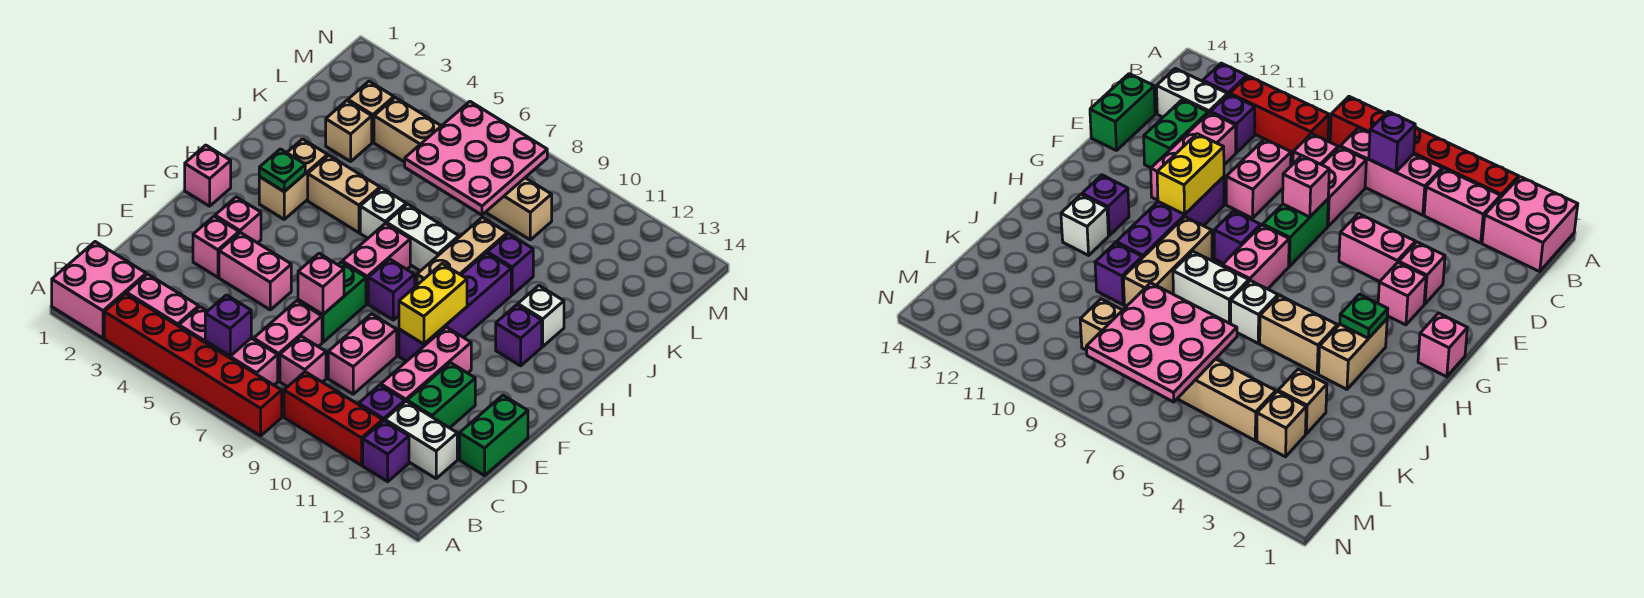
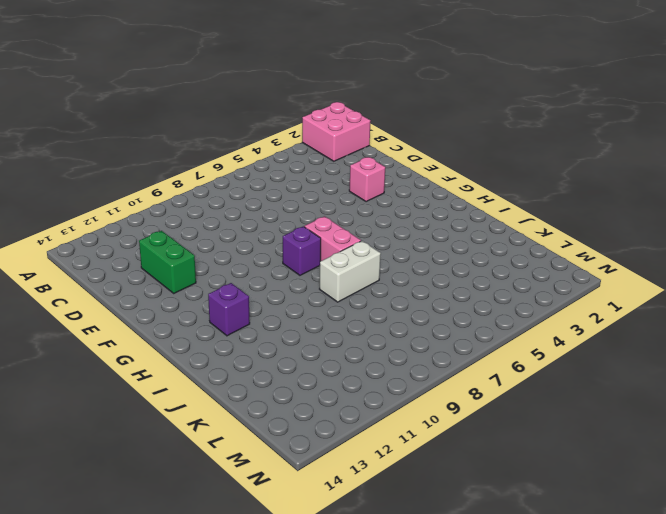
none -> red 1x6 brick [104,293,282,436]
none -> pink 1x2 brick [126,274,199,326]
none -> pink 1x3 brick [179,307,278,385]
none -> red 1x3 brick [284,372,383,465]

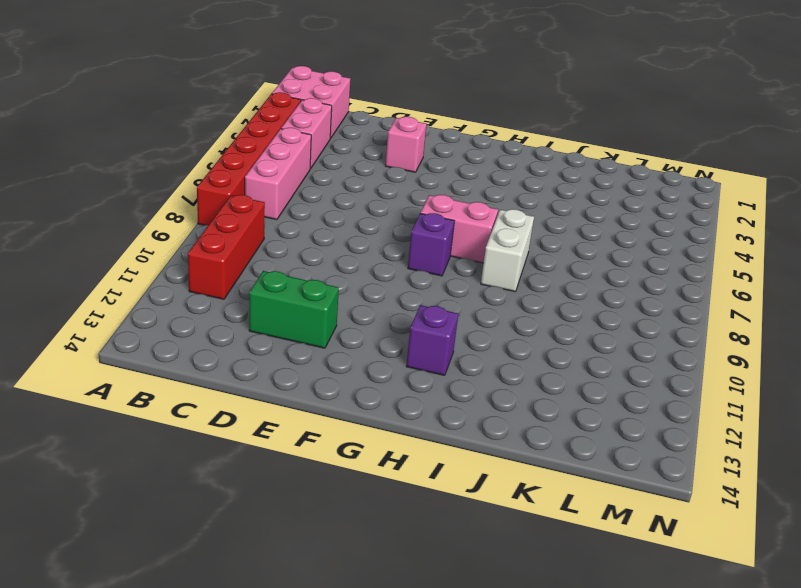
none -> purple 1x1 brick [363,421,409,482]
none -> pink 1x2 brick [254,301,322,381]
none -> pink 1x1 brick [280,336,326,387]
none -> purple 1x1 brick [359,385,405,421]

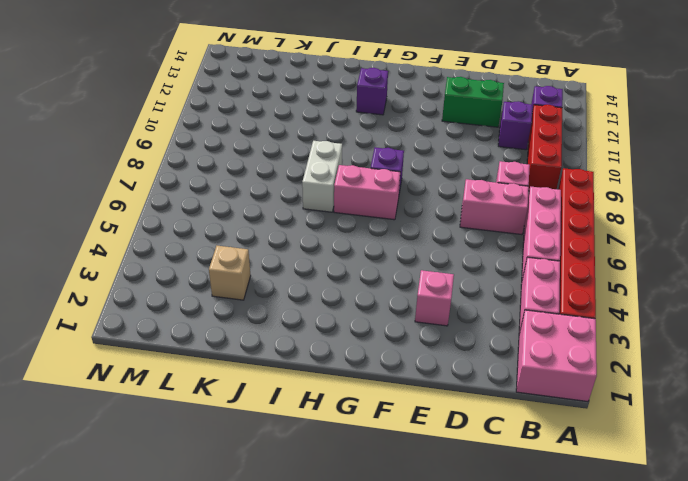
none -> white 1x2 brick [385,401,457,478]
none -> pink 1x2 brick [328,314,397,394]
none -> pink 1x3 brick [381,327,471,402]
none -> green 1x2 brick [460,395,528,476]

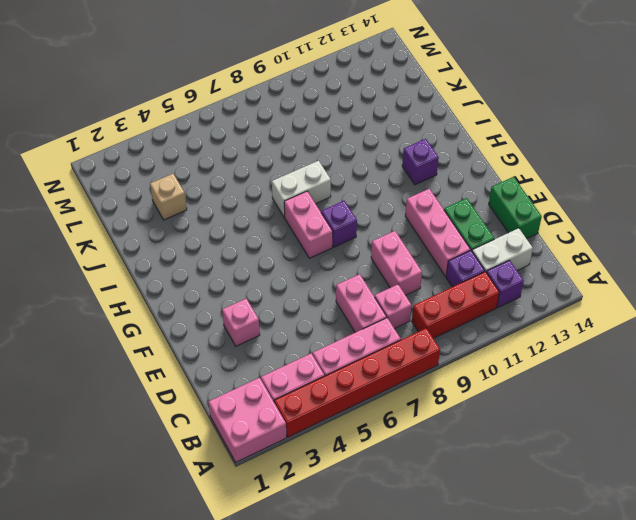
none -> pink 1x2 brick [219,232,291,310]
none -> green 1x2 brick [298,262,366,342]
none -> pink 1x1 brick [215,197,261,243]
none -> purple 1x4 brick [399,253,511,361]

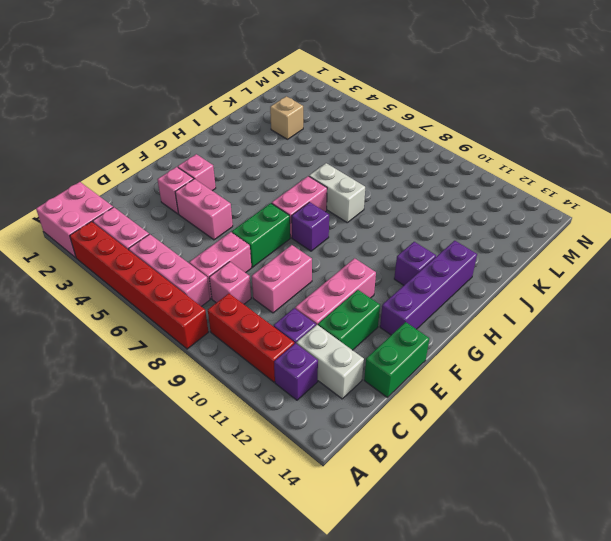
purple 1x4 brick [380,241,477,335] -> purple 1x4 brick moved to [399,253,511,361]
none -> pink 1x1 brick [185,145,231,206]
none -> tan 1x2 brick [259,139,328,219]
none -> tan 1x3 brick [417,217,507,285]
none -> tan 1x2 brick [308,155,380,233]

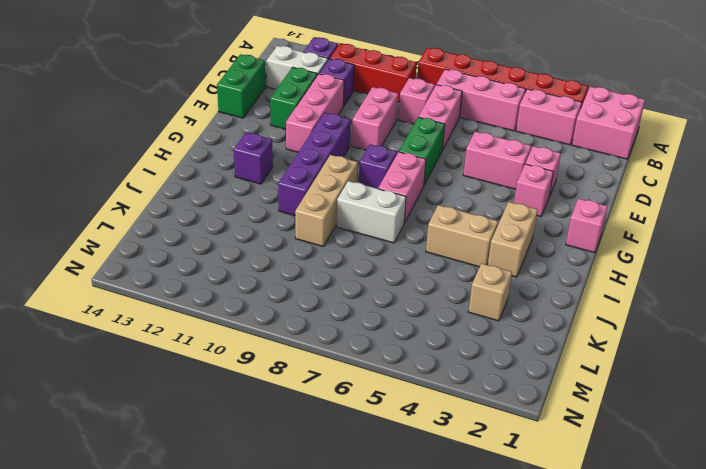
none -> white 1x1 brick [360,188,406,238]
none -> white 1x1 brick [518,286,564,346]
none -> purple 1x1 brick [487,234,533,295]
none -> tan 1x1 brick [348,81,394,142]

